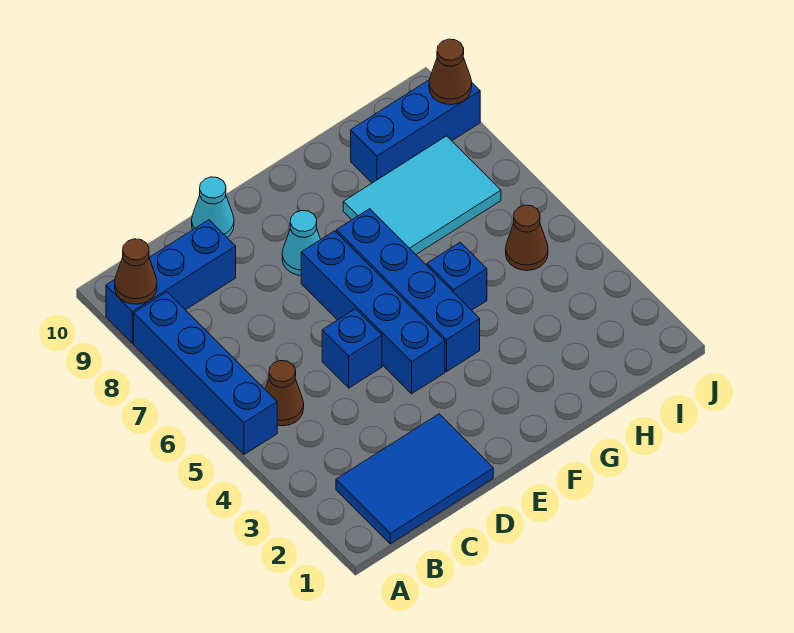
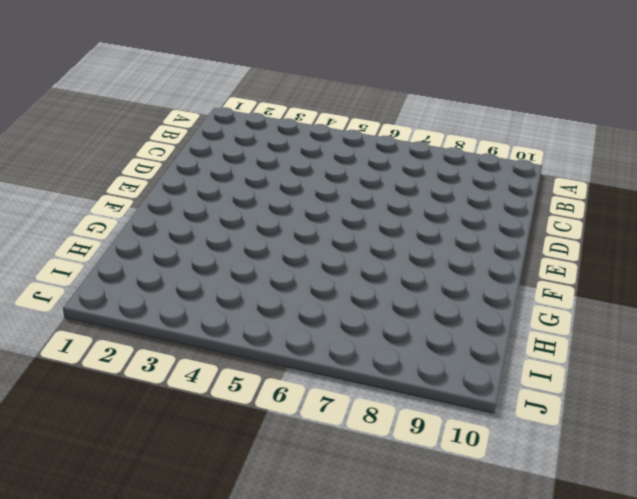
none -> blue 1x4 brick [134,292,277,455]
none -> blue 1x3 brick [106,220,236,343]
none -> blue 2x3 tile [336,414,493,544]

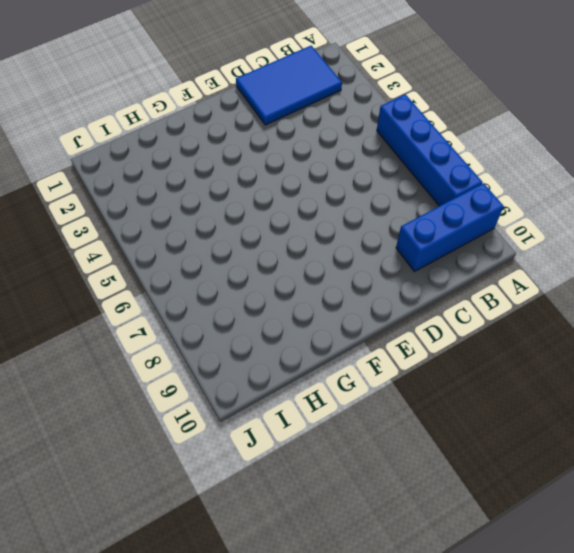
none -> brown 1x1 cone [265,361,304,426]
none -> blue 1x1 brick [322,309,382,388]
none -> cyan 1x1 cone [192,177,234,237]

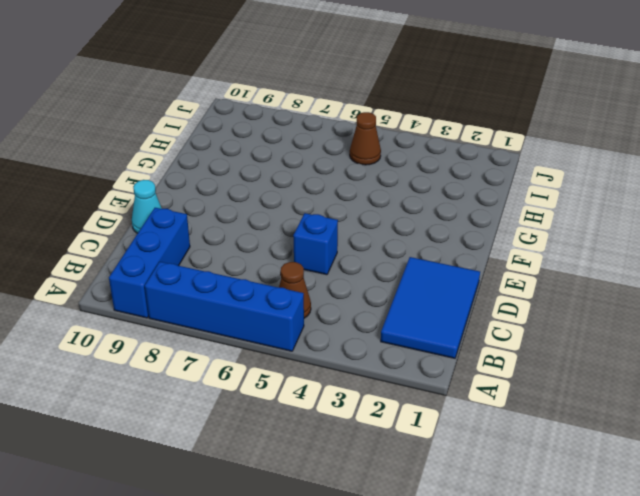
none -> blue 1x4 brick [301,231,445,394]
none -> cyan 1x1 cone [282,211,321,275]
none -> blue 1x4 brick [336,209,480,371]

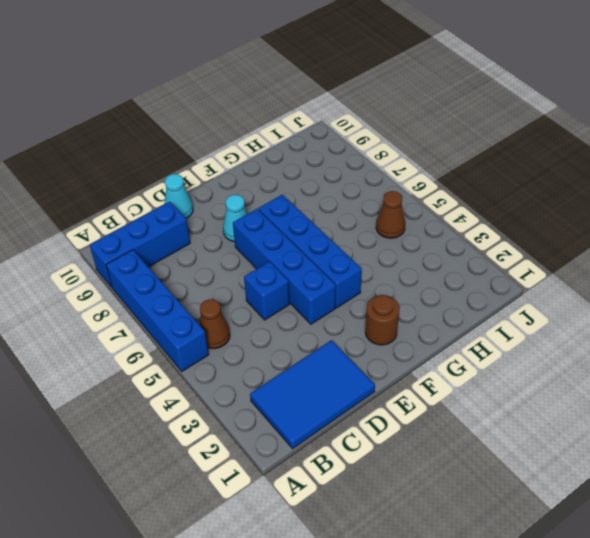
brown 1x1 round brick [365,295,399,345] -> none
none -> blue 1x1 brick [427,242,487,310]
none -> cyan 2x3 tile [343,136,501,254]
none -> blue 1x3 brick [351,80,480,183]

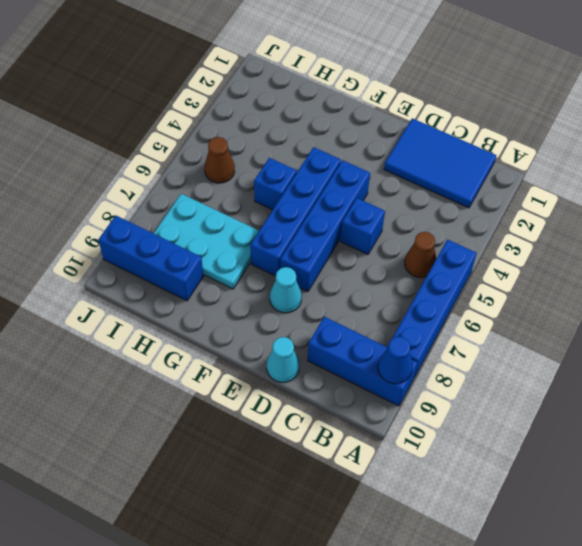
blue 1x1 cone [378,336,413,384] -> brown 1x1 cone [115,239,157,304]
cyan 2x3 plate [154,194,259,289] -> cyan 2x3 tile [343,136,501,254]
none -> brown 1x1 cone [429,39,472,105]

